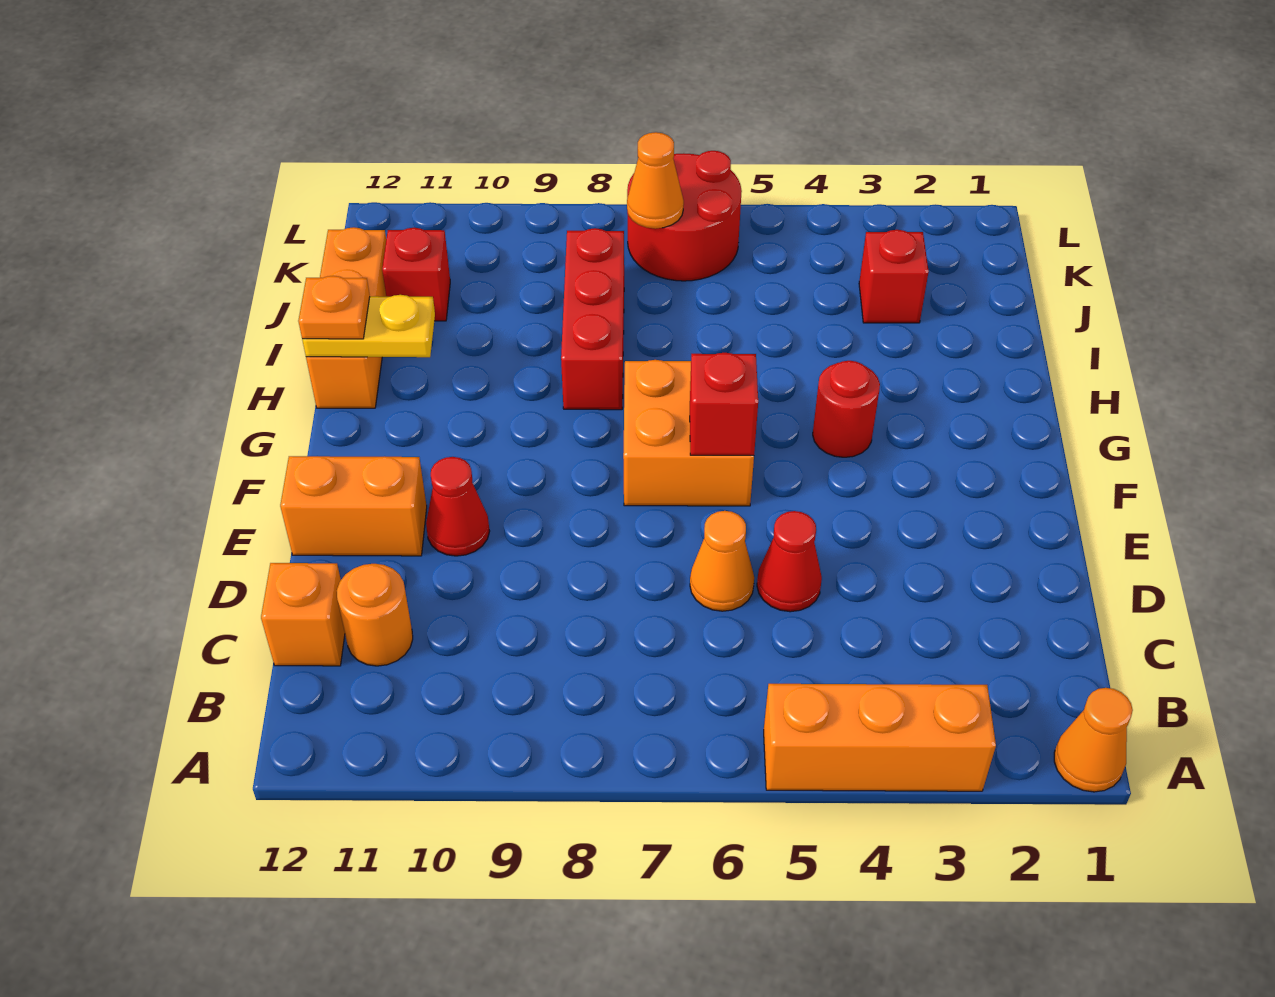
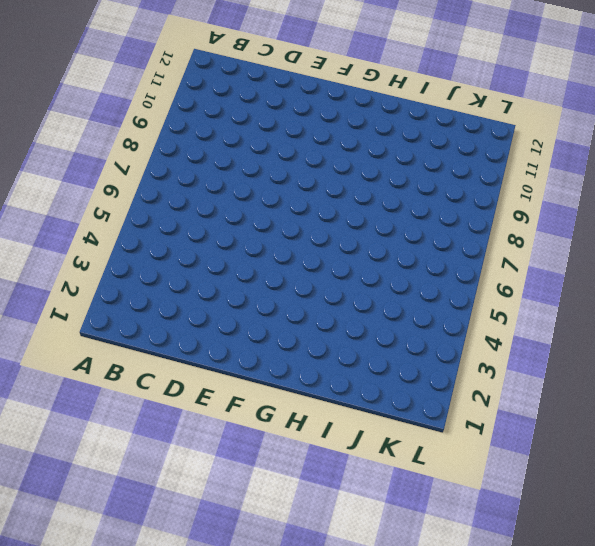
none -> orange 1x1 cone [1054,688,1133,792]
none -> orange 1x3 brick [764,684,996,791]
none -> orange 1x1 round brick [337,564,413,666]

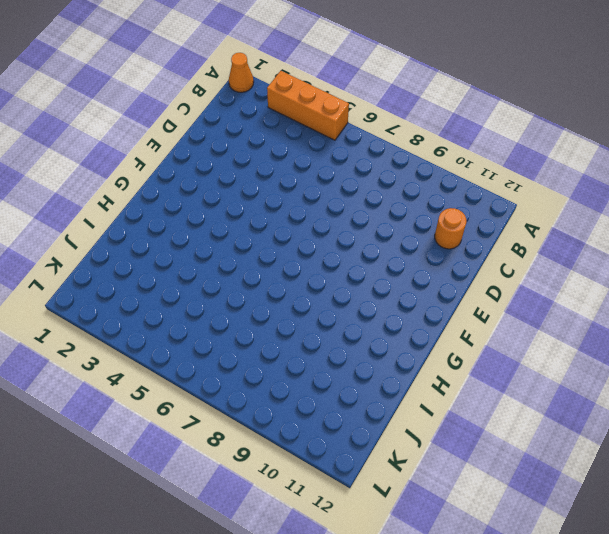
none -> orange 1x1 brick [261,563,345,666]
none -> red 1x1 cone [757,511,822,612]
none -> orange 1x1 cone [690,511,754,611]

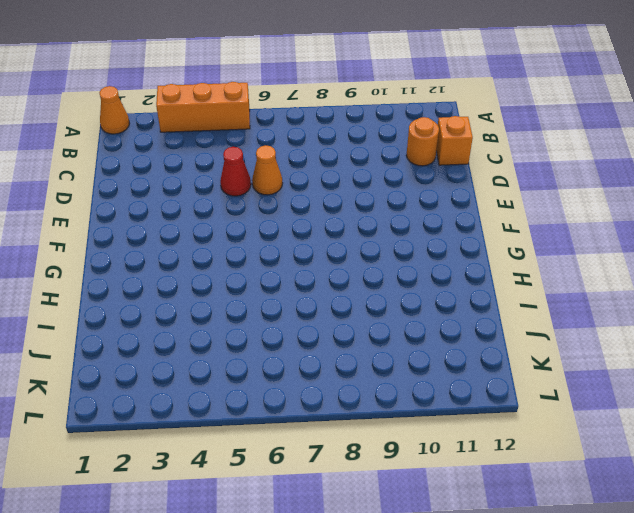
none -> red 1x1 cone [426,457,490,556]
none -> orange 1x2 brick [280,456,427,556]
none -> orange 2x2 brick [623,360,754,506]

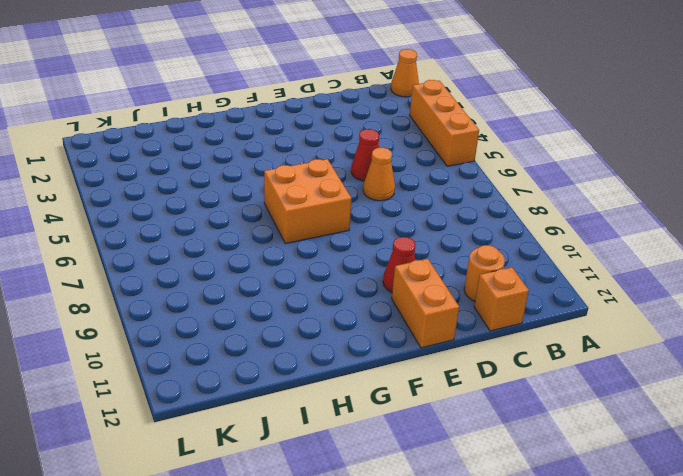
none -> red 1x1 round brick [813,361,880,457]
none -> red 1x3 brick [561,228,624,410]
none -> orange 1x3 brick [306,227,386,408]

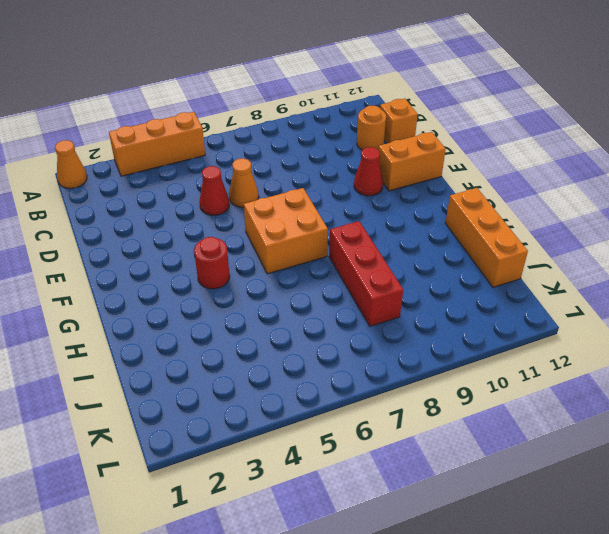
none -> red 1x1 brick [859,230,929,323]
none -> red 1x1 brick [382,228,450,321]
none -> red 2x2 round brick [627,151,742,281]

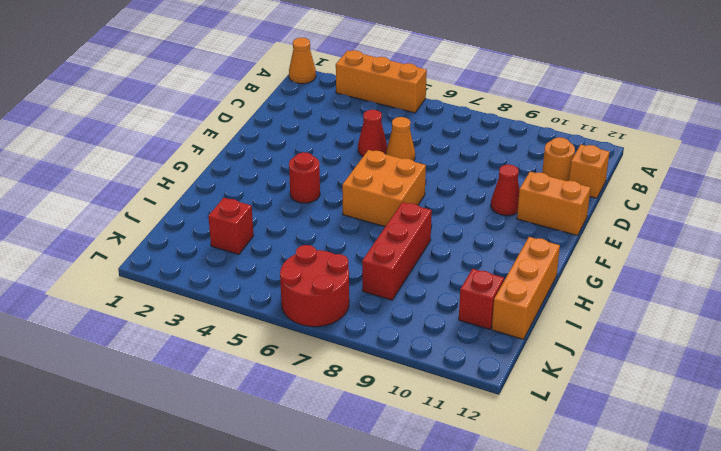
none -> red 1x1 brick [690,353,758,456]
none -> yellow 1x2 plate [302,295,435,357]
none -> orange 1x1 cone [627,132,684,229]

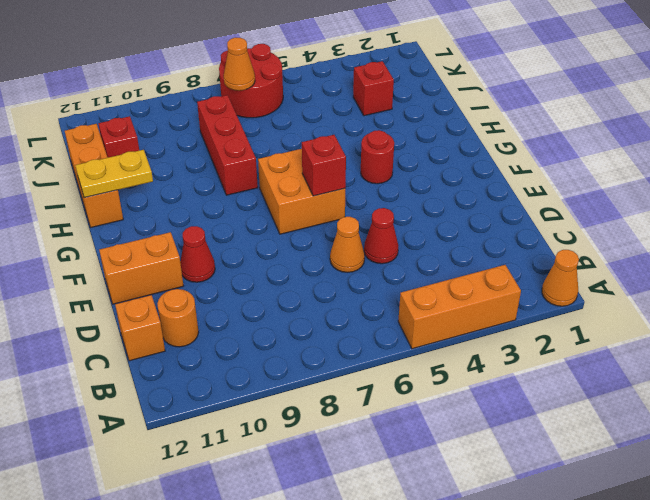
none -> orange 1x1 plate [298,276,370,339]

